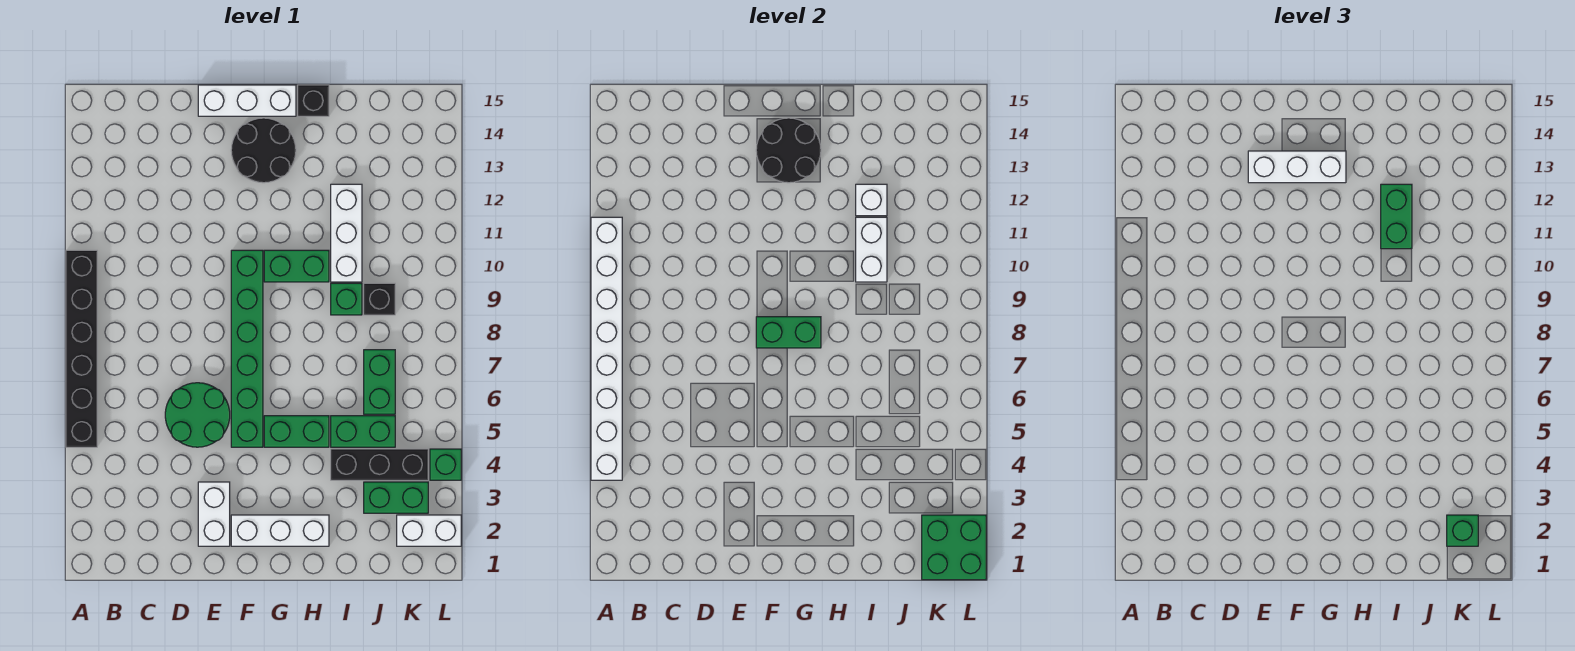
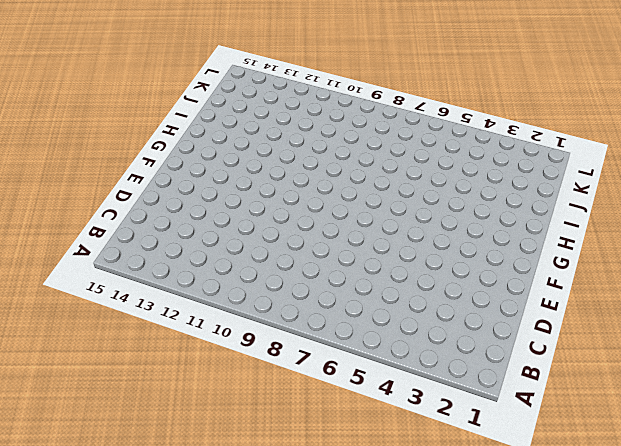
none -> black 1x6 brick [66,250,97,447]
none -> green 2x2 round brick [165,383,230,447]
none -> white 1x2 brick [198,482,230,546]

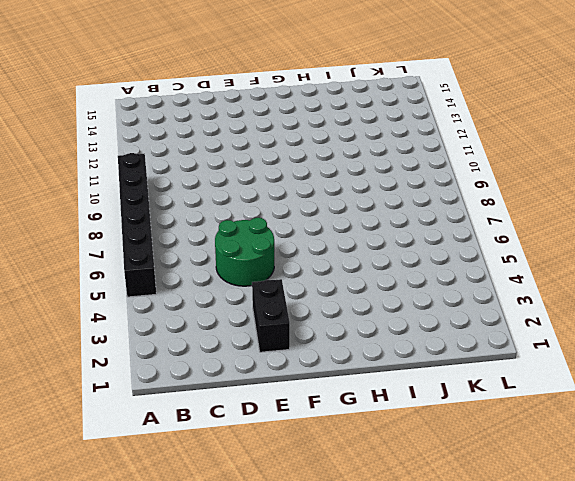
black 1x2 brick [252,279,290,352] -> white 1x2 brick [198,482,230,546]
none -> white 1x3 brick [198,85,296,116]
none -> white 1x3 brick [231,515,329,546]
none -> green 1x6 brick [231,250,263,447]

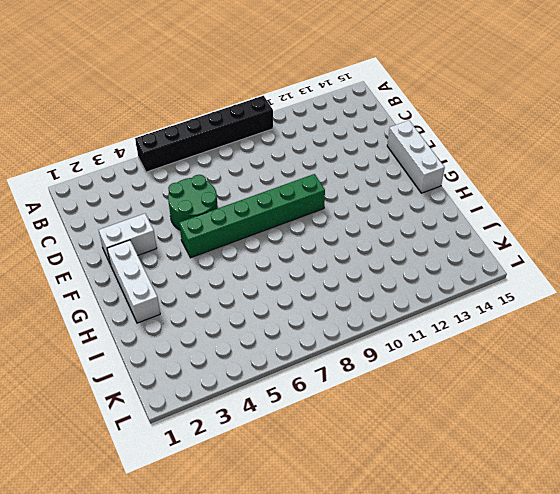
none -> black 2x2 round brick [231,118,296,183]
none -> green 1x2 brick [264,416,329,447]
none -> green 1x2 brick [264,250,329,282]

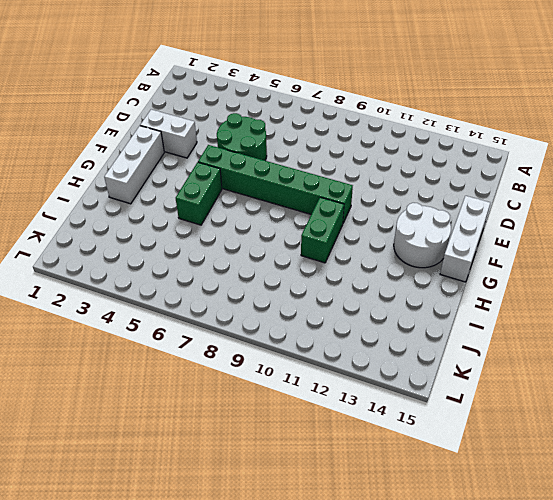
white 2x2 round brick [394,203,451,268] -> black 2x2 round brick [231,118,296,183]
none -> black 1x6 brick [66,250,97,447]
none -> black 1x1 brick [298,85,329,116]
none -> black 1x3 brick [331,449,428,480]

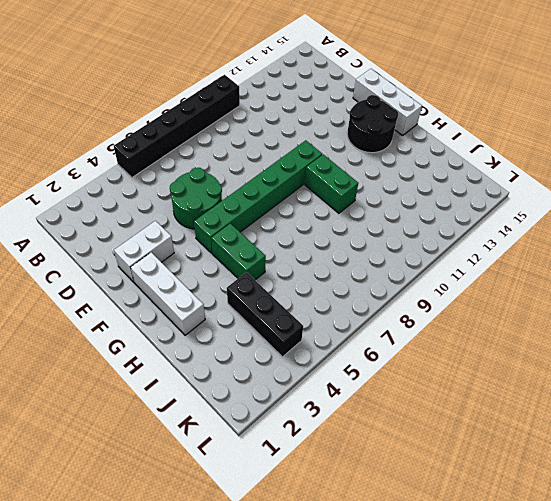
none -> black 1x1 brick [298,85,329,116]
none -> green 1x2 brick [331,416,395,447]
none -> green 1x1 brick [331,283,362,315]

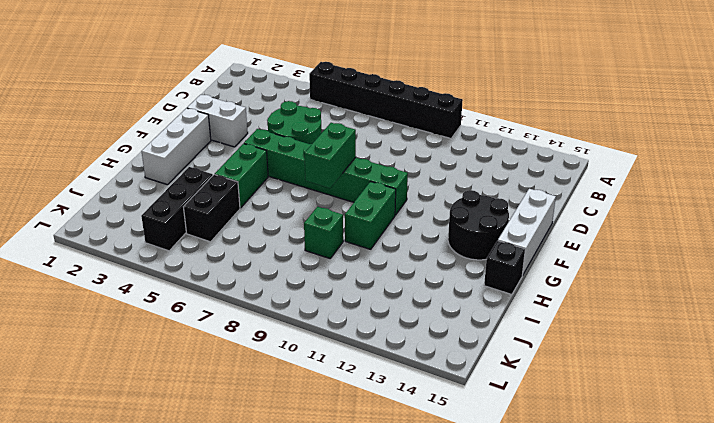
black 1x2 brick [184,175,240,242] -> green 1x2 brick [331,416,395,447]
none -> white 1x3 brick [331,184,362,282]
none -> green 1x2 brick [364,482,428,513]
none -> green 1x2 brick [364,350,395,414]

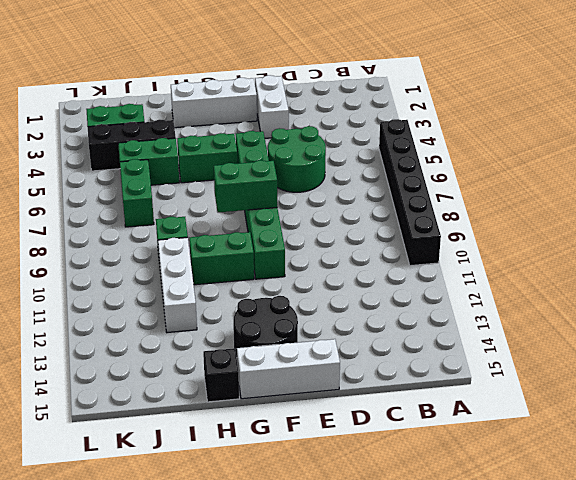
none -> black 1x1 brick [364,283,395,315]
none -> white 1x2 brick [397,515,461,546]
none -> green 1x1 brick [430,449,461,480]

